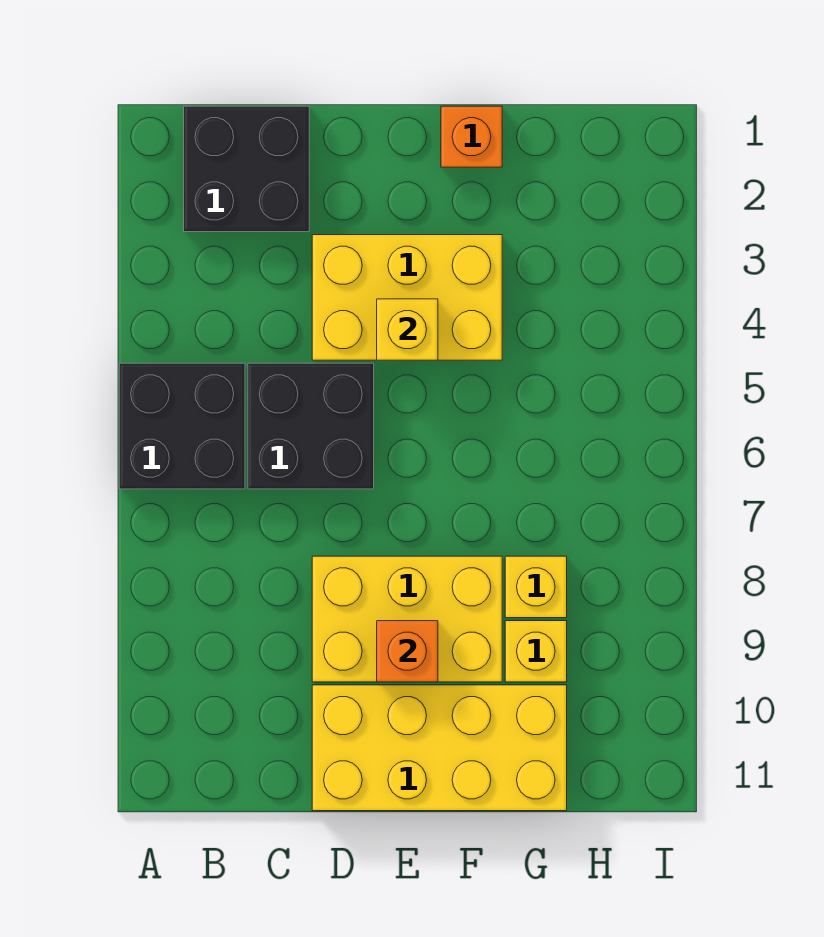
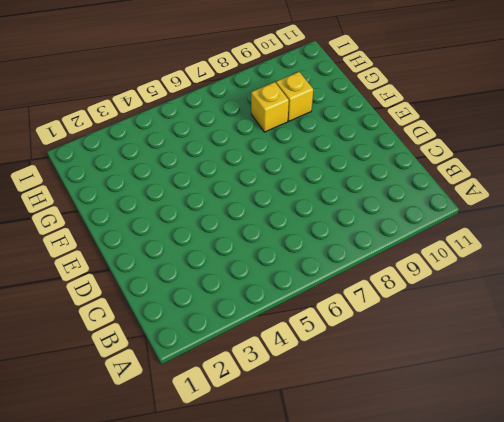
none -> black 2x2 brick [119,363,245,489]
none -> black 2x2 brick [184,106,309,232]

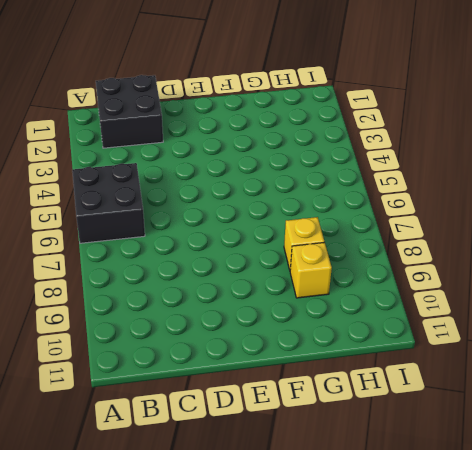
none -> black 2x2 brick [248,363,374,489]
none -> yellow 2x3 brick [312,235,502,360]

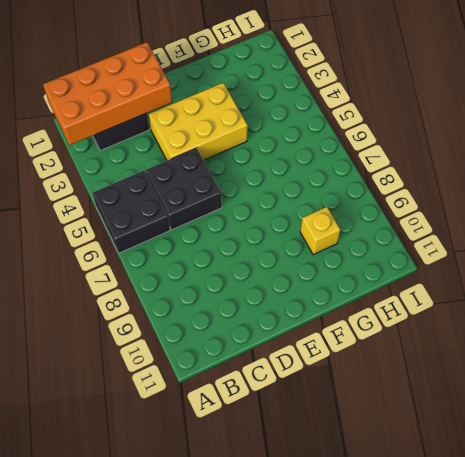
orange 2x4 brick [43,42,172,145] -> none
none -> yellow 2x3 brick [312,556,502,682]
none -> yellow 2x4 brick [312,685,567,811]

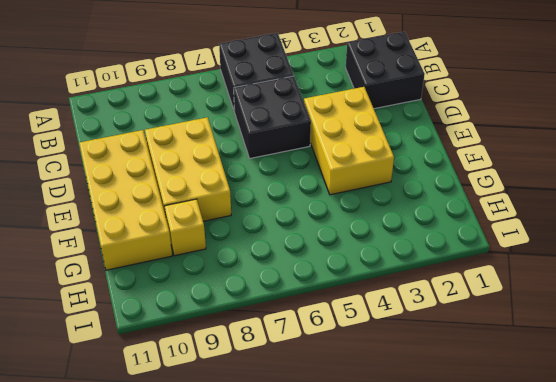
none -> orange 1x1 brick [441,106,502,167]
none -> yellow 1x1 brick [505,556,567,618]

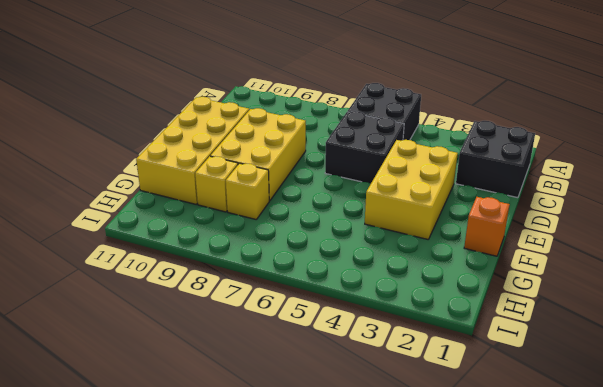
none -> yellow 1x1 brick [377,299,438,360]
none -> orange 1x1 brick [377,621,438,682]

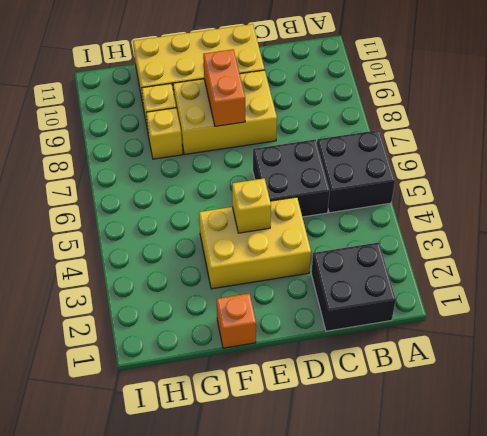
orange 1x2 brick [203,49,245,126] -> orange 1x1 brick [377,621,438,682]

